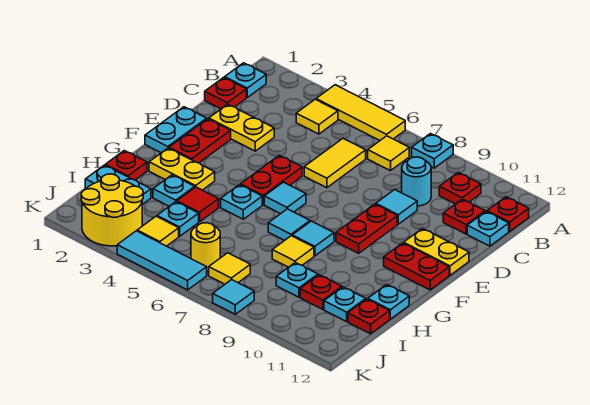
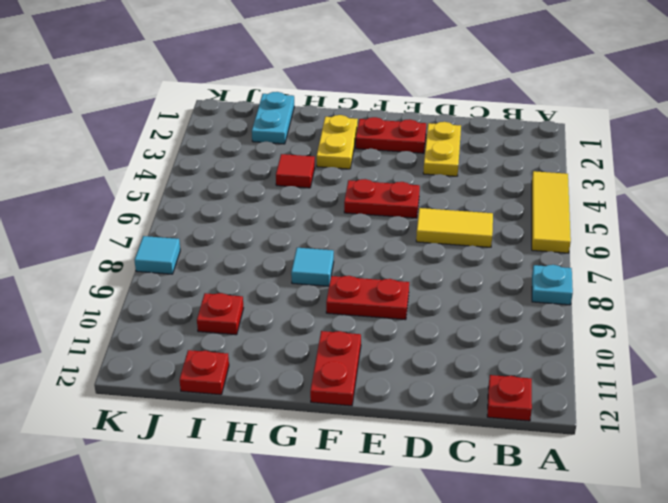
none -> cyan 1x1 plate [225,63,266,97]
none -> yellow 1x1 tile [296,99,338,134]
none -> yellow 1x1 tile [368,136,409,171]
none -> red 1x1 plate [439,172,481,204]

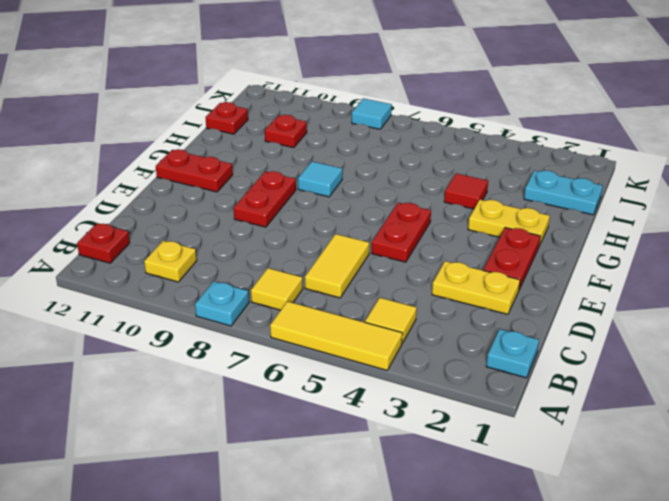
yellow 1x1 plate [144,241,197,282] -> red 1x1 plate [439,172,481,204]
none -> red 1x1 plate [205,77,246,109]
none -> cyan 1x1 round brick [402,157,431,206]
none -> red 1x1 plate [443,199,485,234]
none -> cyan 1x1 plate [467,212,509,246]

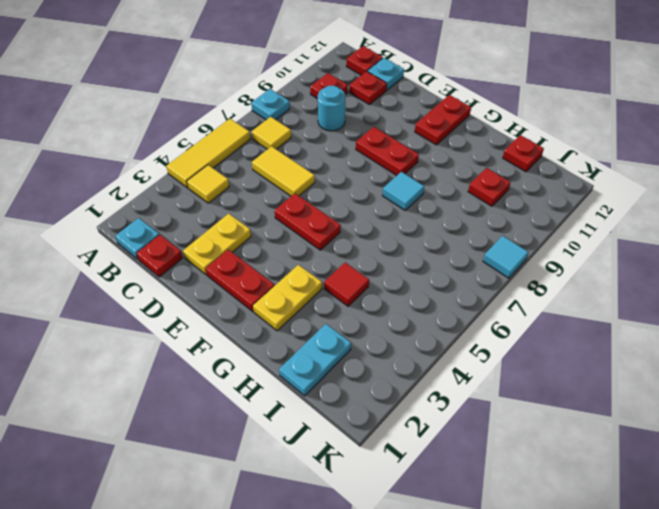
none -> cyan 1x1 tile [376,190,417,224]
none -> cyan 1x2 plate [145,107,207,153]
none -> yellow 1x2 plate [404,229,469,275]
none -> cyan 1x1 tile [264,182,306,214]

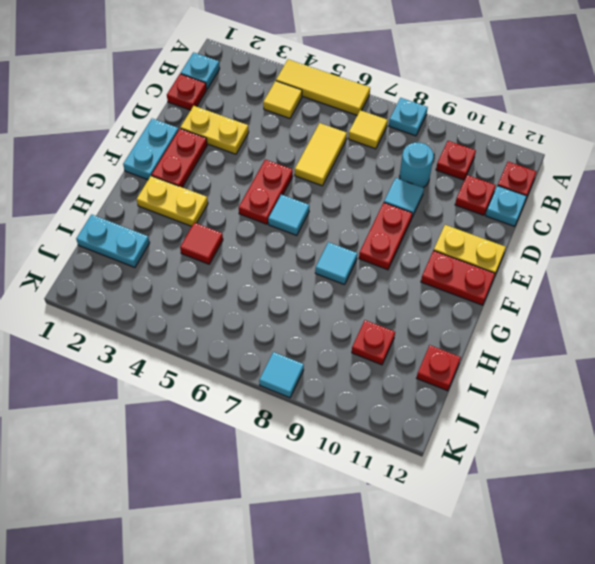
none -> cyan 1x1 plate [221,185,262,219]
none -> cyan 1x1 tile [268,209,310,241]
none -> red 1x1 plate [105,151,147,180]
none -> cyan 1x1 plate [153,175,195,206]

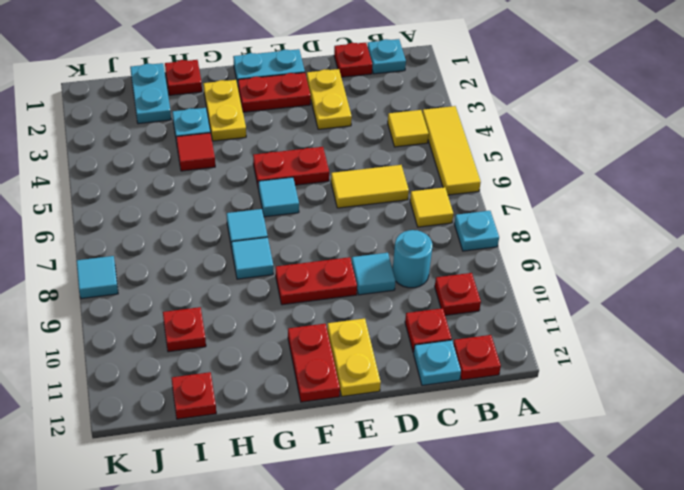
none -> cyan 1x1 plate [221,185,262,219]
none -> yellow 1x1 tile [272,236,314,267]
none -> cyan 1x1 plate [368,285,409,319]
none -> cyan 1x1 plate [157,202,199,236]

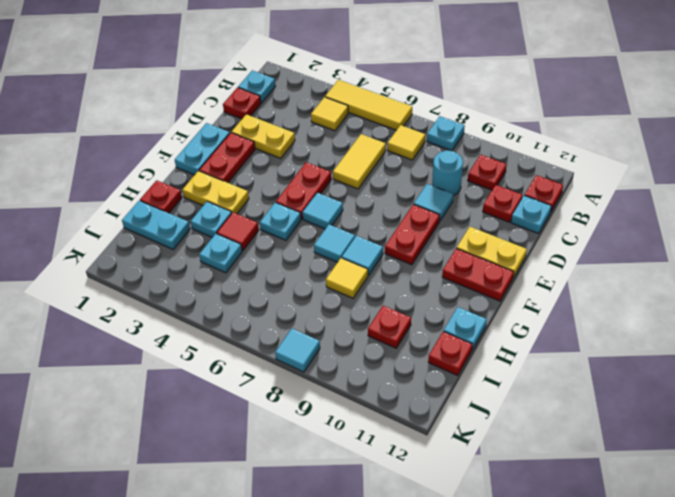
none -> cyan 1x1 plate [276,263,318,297]
none -> cyan 1x1 plate [324,287,366,322]
none -> yellow 2x2 round brick [81,174,143,246]
none -> yellow 1x1 tile [137,216,179,246]

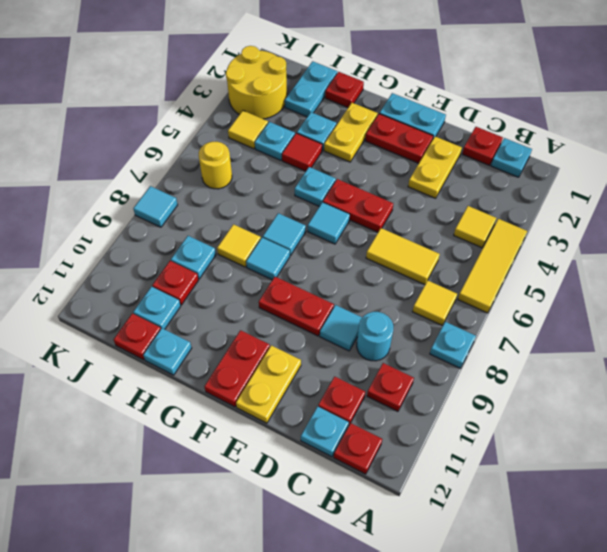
none -> yellow 1x1 tile [209,253,250,284]
none -> cyan 1x3 tile [117,231,207,290]

